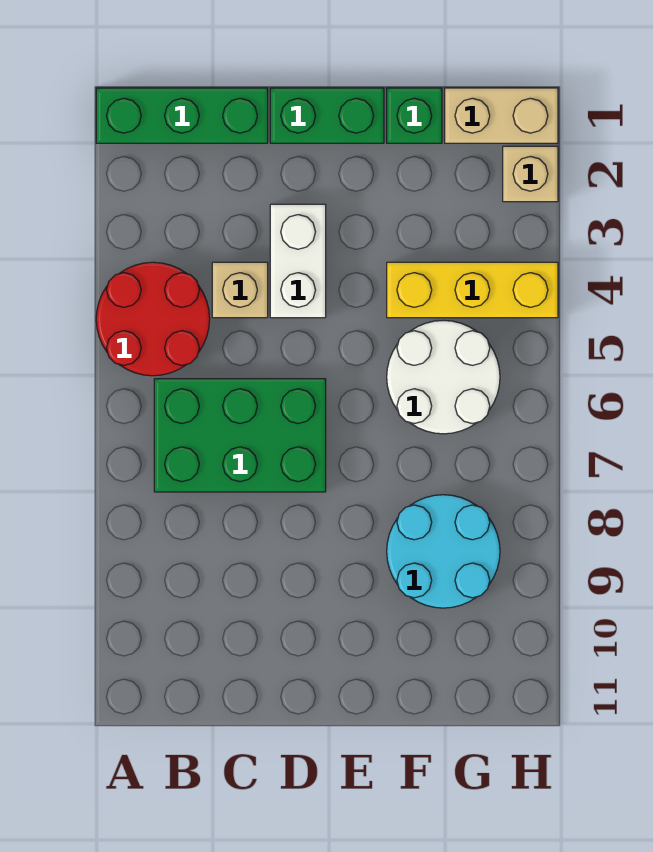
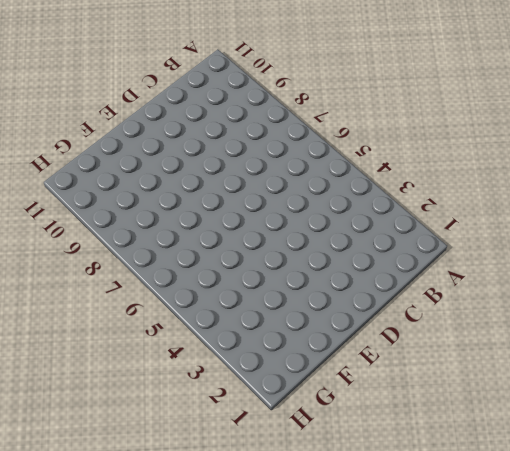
none -> green 1x3 brick [96,88,268,143]
none -> red 2x2 round brick [96,262,210,376]
none -> green 2x3 brick [154,379,326,492]

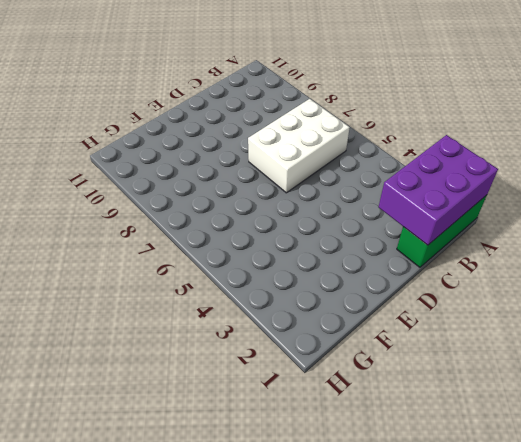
purple 2x3 brick [379,135,498,245] -> none
white 2x3 brick [248,99,350,193] -> green 2x3 brick [154,379,326,492]
none -> red 2x2 round brick [96,262,210,376]
none -> tan 1x1 brick [212,262,268,318]
none -> green 1x2 brick [270,88,384,143]

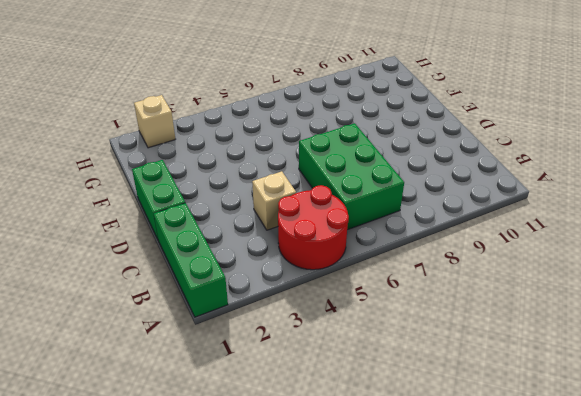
none -> white 1x2 brick [270,204,326,318]
none -> green 1x1 brick [387,88,442,143]
none -> yellow 1x3 brick [387,262,558,318]

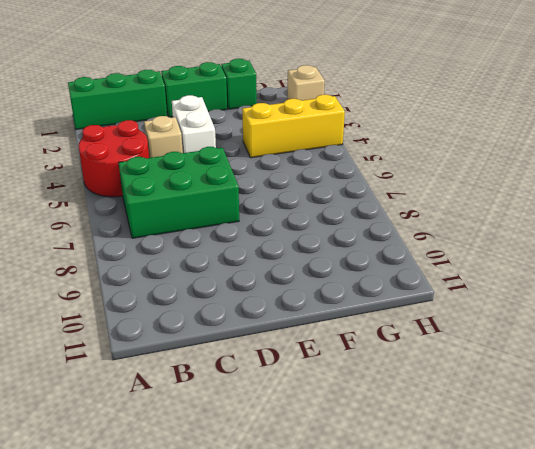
none -> white 2x2 round brick [387,320,500,434]
none -> cyan 2x2 round brick [387,495,500,608]
none -> tan 1x2 brick [445,88,558,143]

